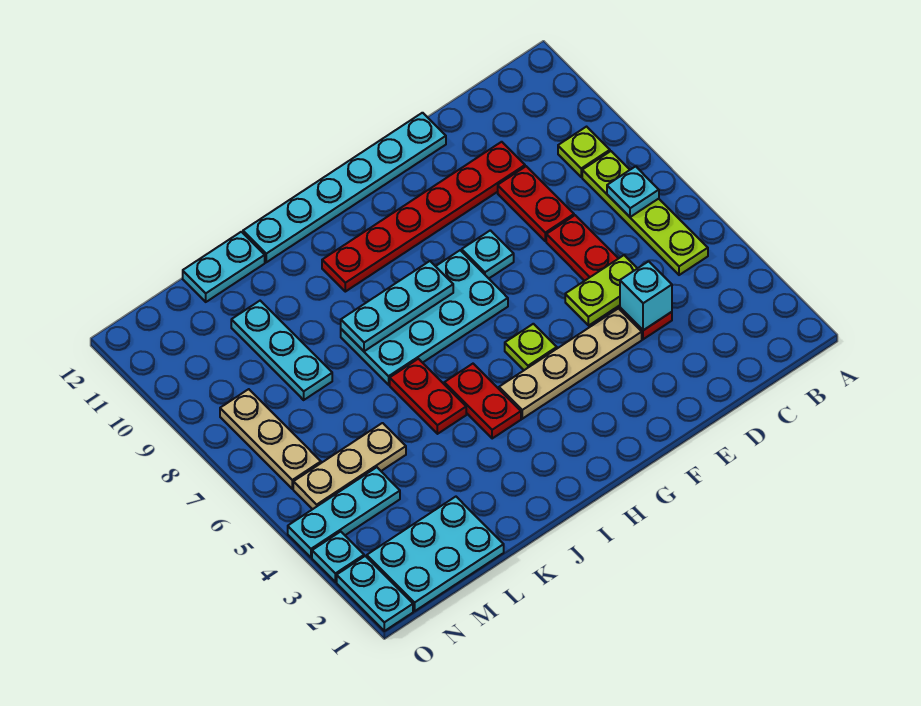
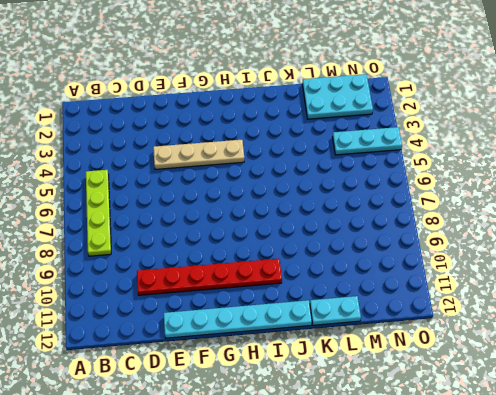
none -> lime 1x1 plate [558,127,610,177]
none -> red 1x4 plate [546,215,672,339]
none -> red 1x2 plate [498,166,574,241]

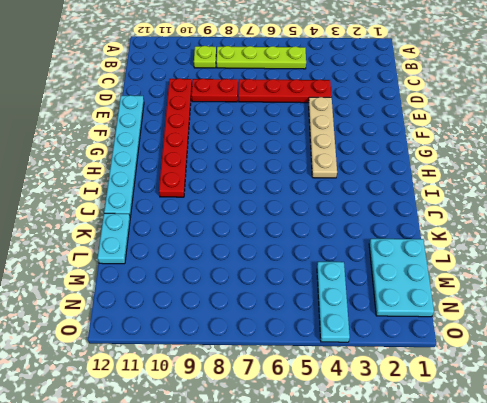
none -> cyan 1x1 plate [462,230,514,278]
none -> lime 1x1 plate [505,324,557,370]
none -> cyan 2x4 plate [341,250,508,385]

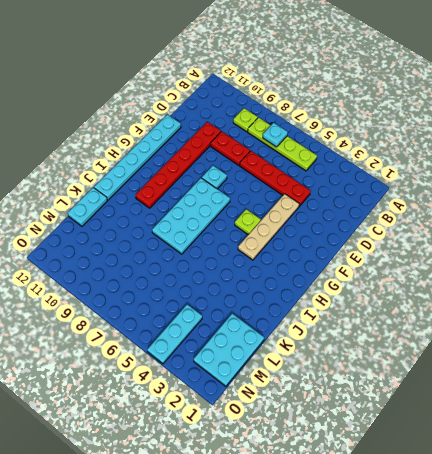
none -> red 1x2 plate [444,364,521,439]
none -> red 1x2 plate [390,359,466,434]
none -> tan 1x3 plate [293,423,406,509]

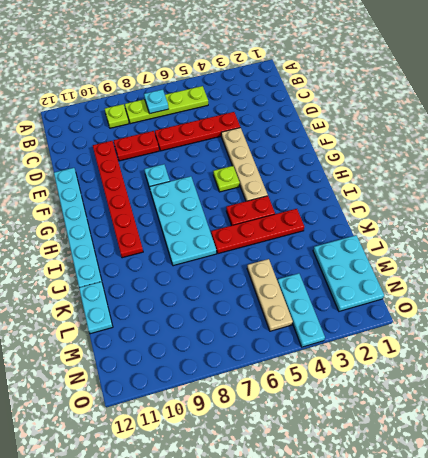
red 1x4 plate [211,209,304,254] -> red 1x2 plate [390,359,466,434]
none -> cyan 1x3 plate [231,301,332,400]
none -> tan 1x3 plate [220,389,321,489]
none -> cyan 1x2 plate [337,556,413,631]

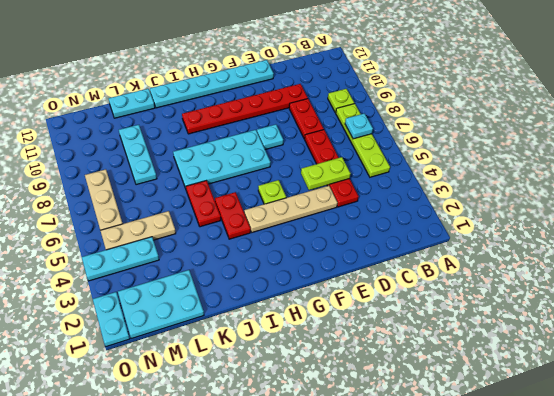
none -> cyan 1x1 plate [312,532,364,582]
none -> cyan 1x1 brick [620,261,672,330]
none -> cyan 1x3 plate [341,261,453,351]

